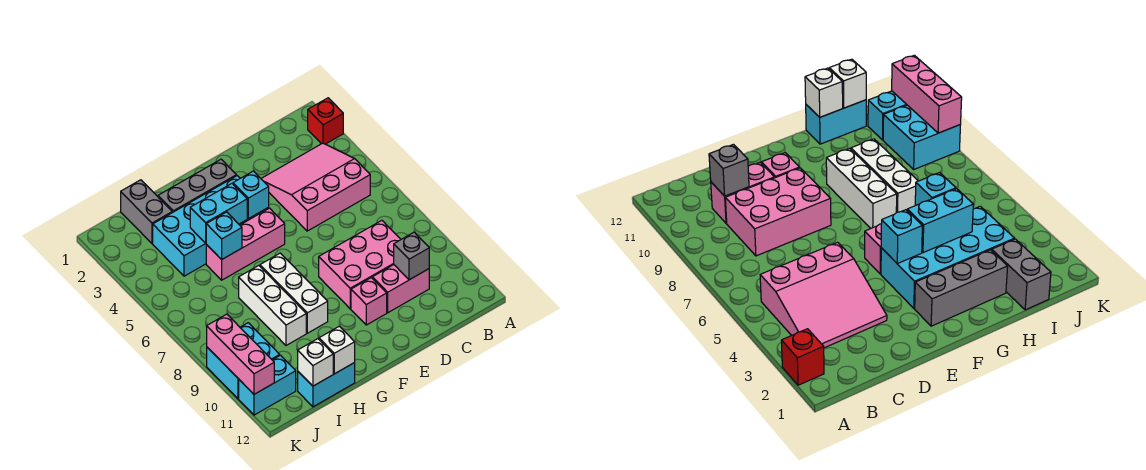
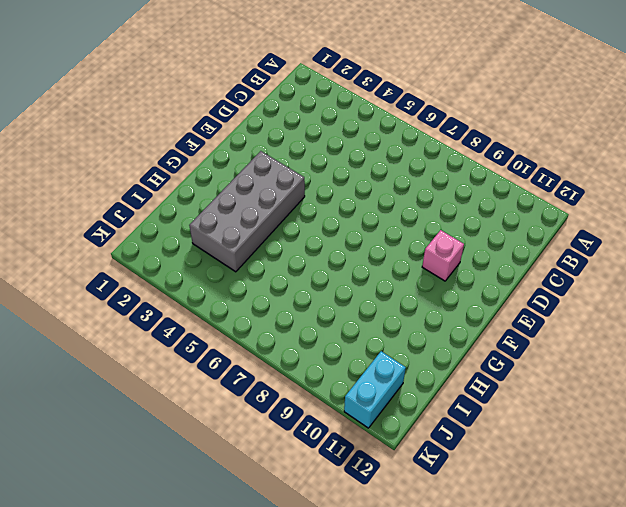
grey 2x4 brick [189,151,305,272] -> cyan 2x4 brick [153,176,269,276]
none -> red 1x1 brick [308,98,343,144]
none -> pink 3x3 slope [261,143,370,231]
none -> pink 2x3 brick [319,220,401,309]

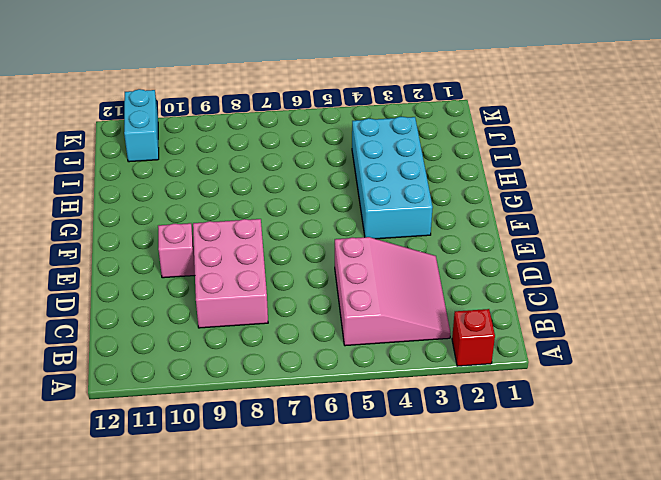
none -> pink 1x2 brick [372,265,429,313]
none -> grey 1x3 brick [158,159,237,212]
none -> pink 1x3 brick [206,208,285,280]

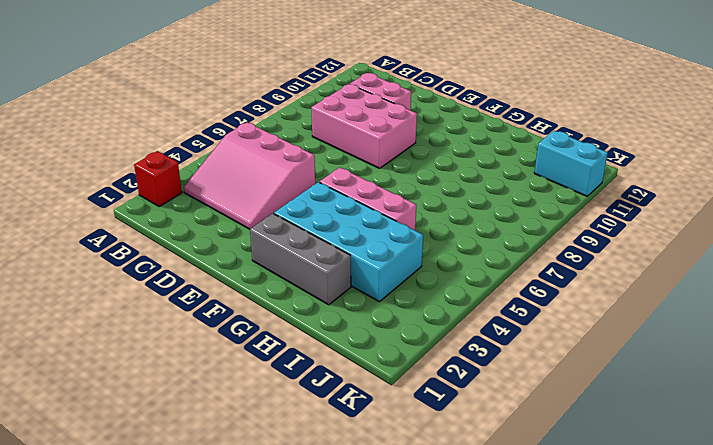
none -> pink 1x1 brick [351,278,387,325]
none -> white 1x3 brick [260,253,328,333]
none -> white 1x3 brick [239,266,306,345]

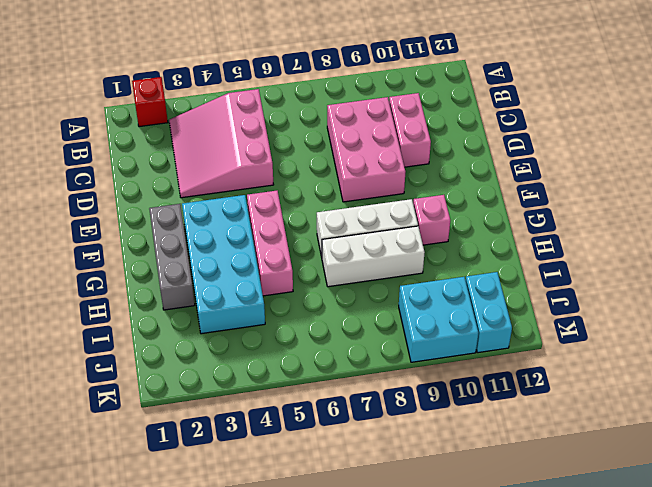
pink 1x1 brick [413,195,450,245] -> pink 1x1 brick moved to [351,278,387,325]
none -> cyan 1x2 brick [298,363,355,407]
none -> grey 1x2 brick [121,180,172,243]
none -> grey 1x1 brick [394,232,429,280]

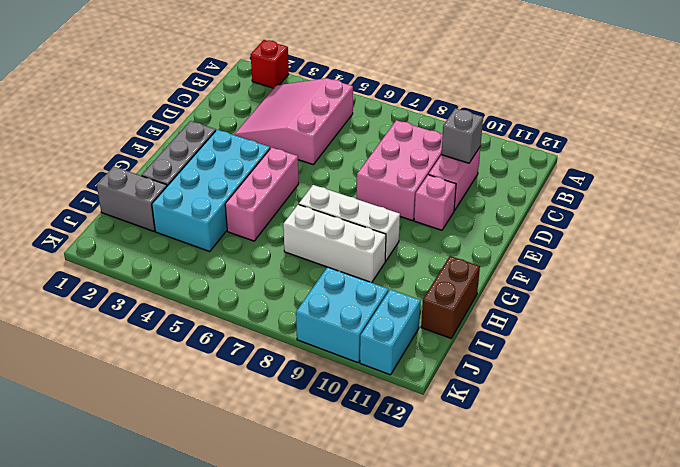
brown 1x2 brick [421,256,480,338] -> cyan 1x2 brick [298,363,355,407]
none -> cyan 1x1 brick [233,171,269,219]
none -> cyan 1x2 brick [190,184,247,243]
none -> cyan 1x1 brick [206,212,242,260]

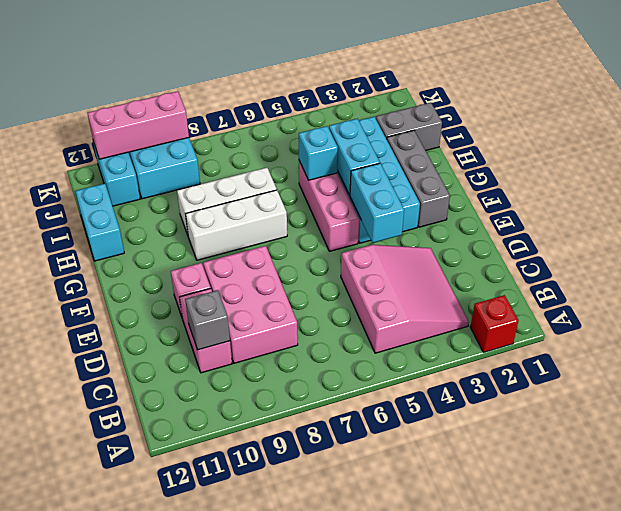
cyan 1x2 brick [350,163,404,243] -> cyan 1x1 brick [233,171,269,219]
none -> white 1x1 brick [319,326,355,374]
none -> white 1x1 brick [298,339,333,386]

